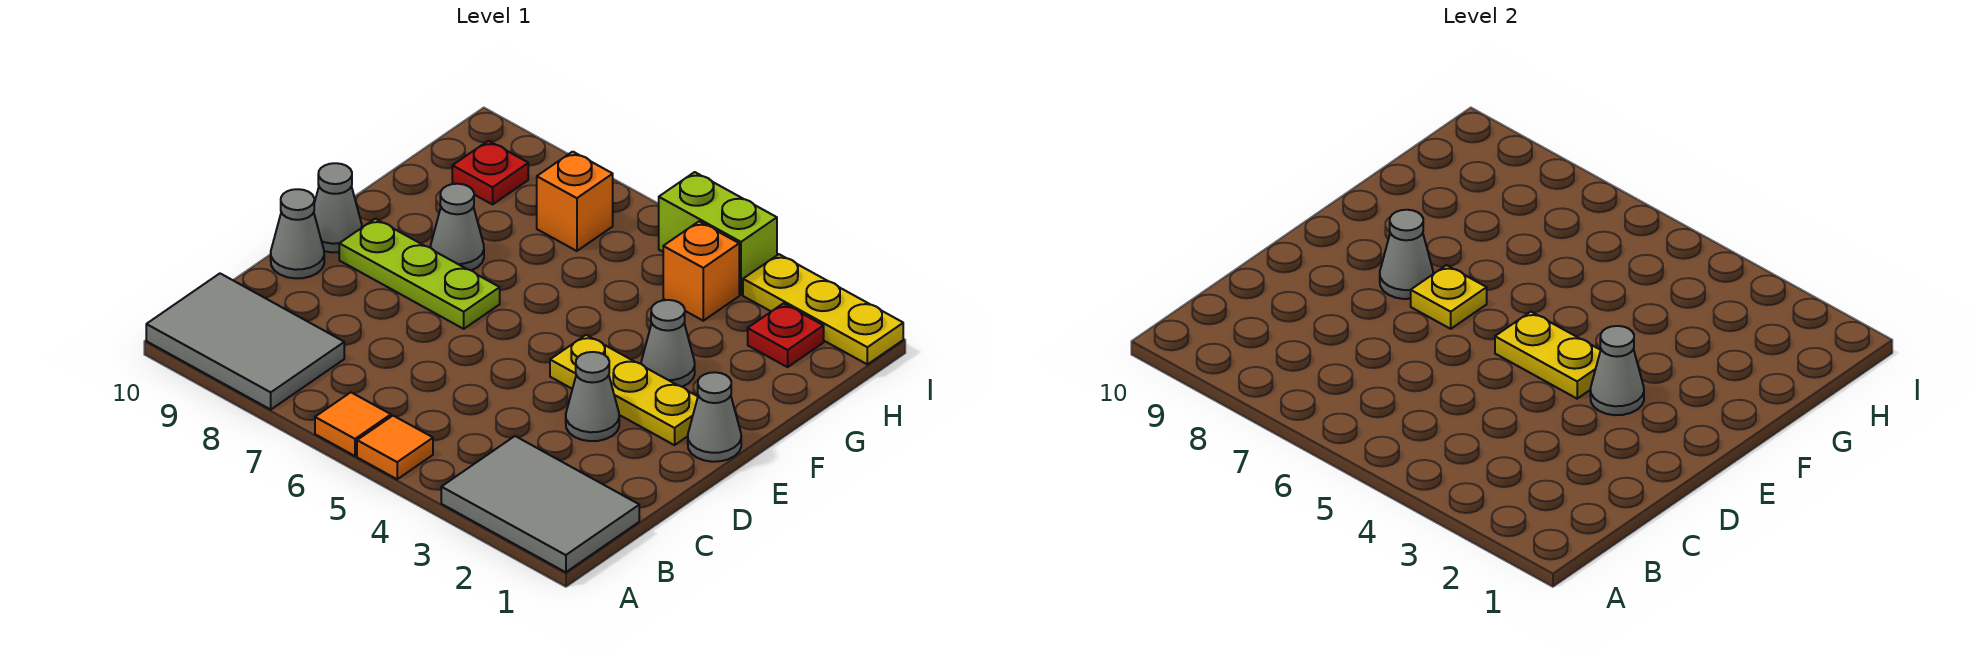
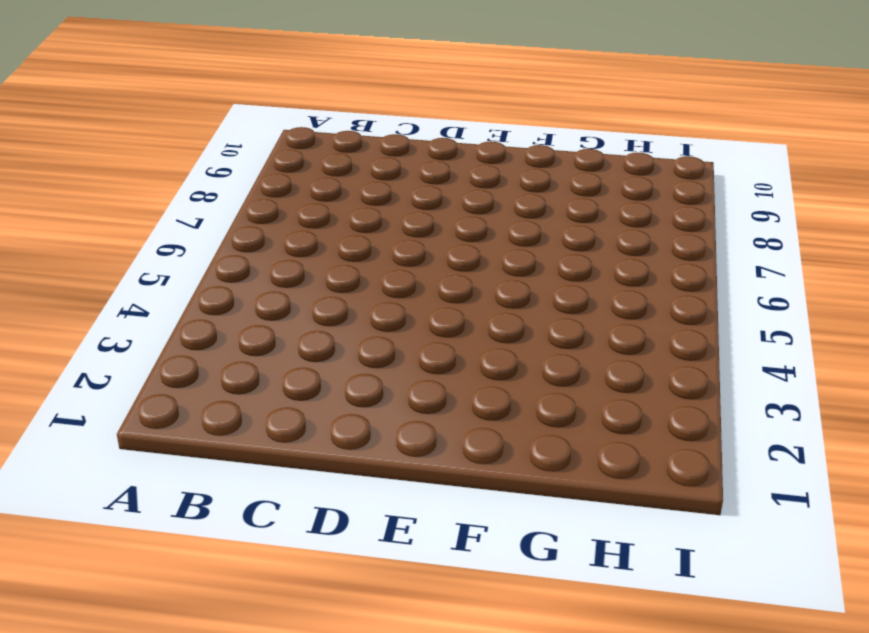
none -> grey 2x3 tile [441,436,639,572]
none -> orange 1x1 tile [357,416,433,479]
none -> orange 1x1 tile [315,392,391,456]

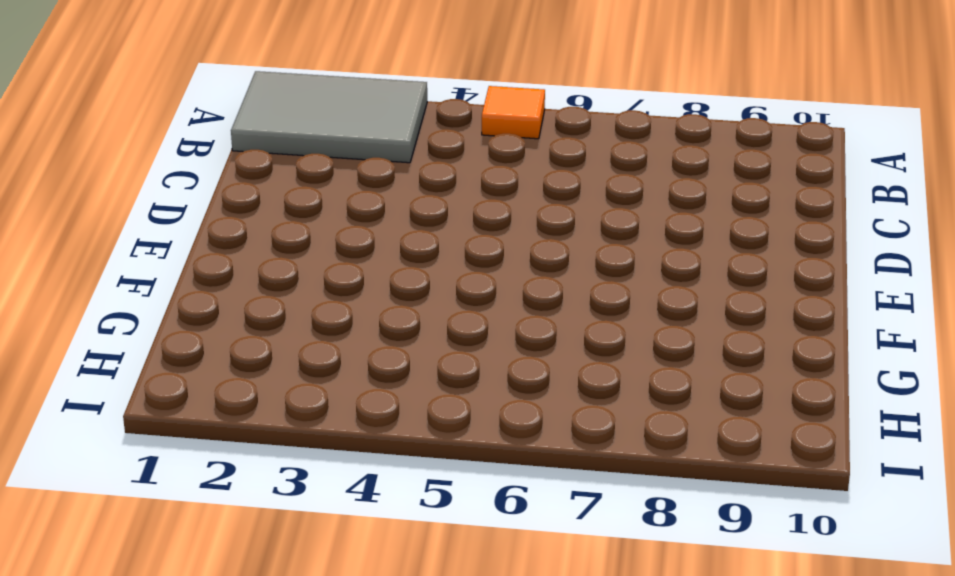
none -> orange 1x1 tile [315,392,391,456]
none -> grey 2x3 tile [146,274,344,409]
none -> grey 1x1 cone [566,352,619,441]

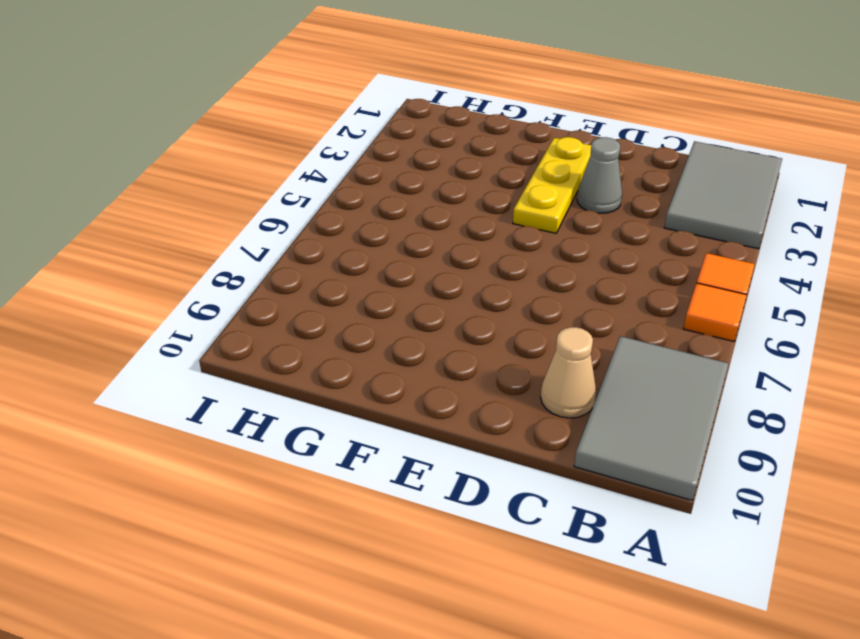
tan 1x1 cone [541,327,596,418] -> none
none -> grey 1x1 cone [271,189,324,278]
none -> grey 1x1 cone [688,372,741,462]
none -> lime 1x3 plate [339,219,500,329]

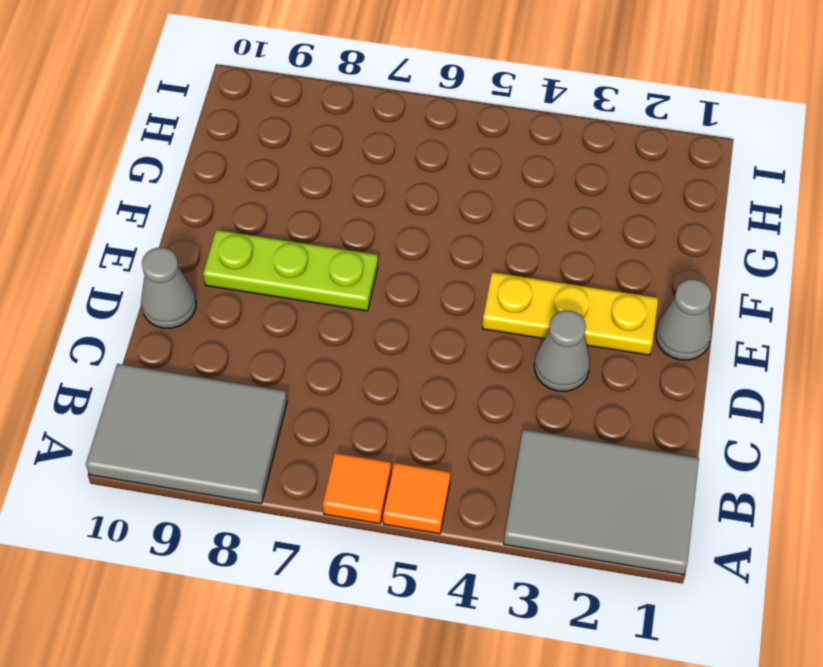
none -> grey 1x1 cone [314,163,362,252]
none -> grey 1x1 cone [641,300,695,387]
none -> grey 1x1 cone [430,184,484,271]

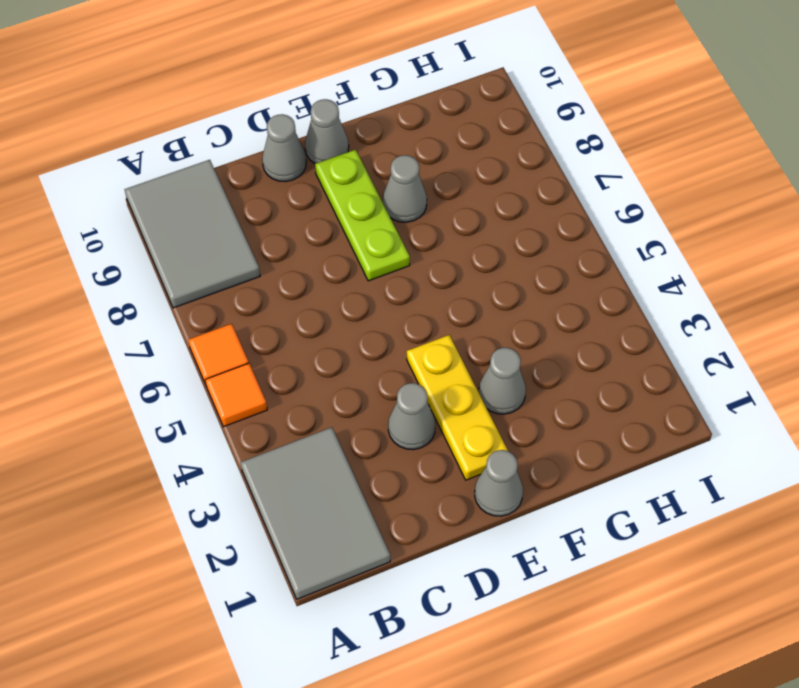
none -> red 1x1 plate [748,303,824,367]
none -> orange 1x1 brick [663,221,739,321]
none -> orange 1x1 brick [537,152,613,251]

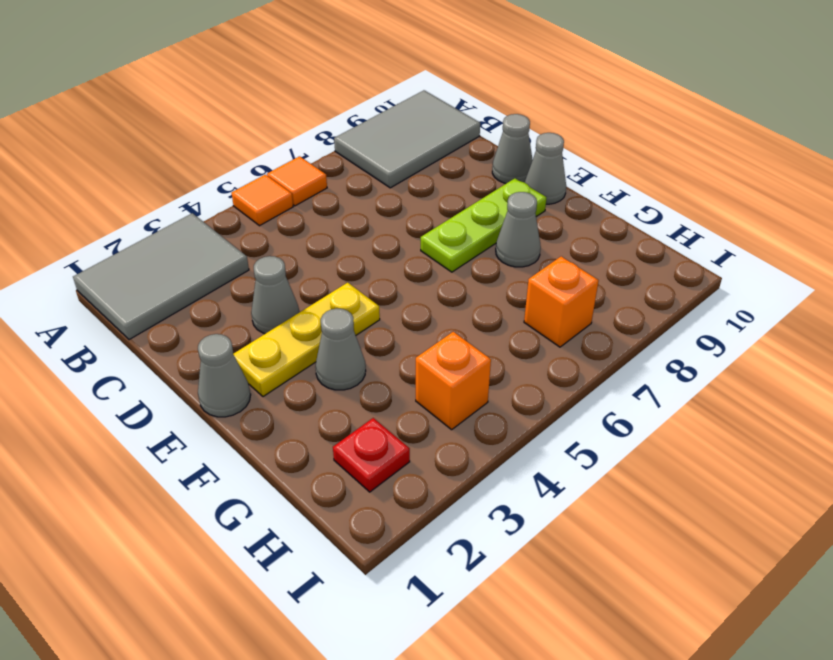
none -> red 1x1 plate [452,141,528,204]
none -> yellow 1x3 plate [743,254,903,364]
none -> lime 1x2 brick [659,172,777,295]

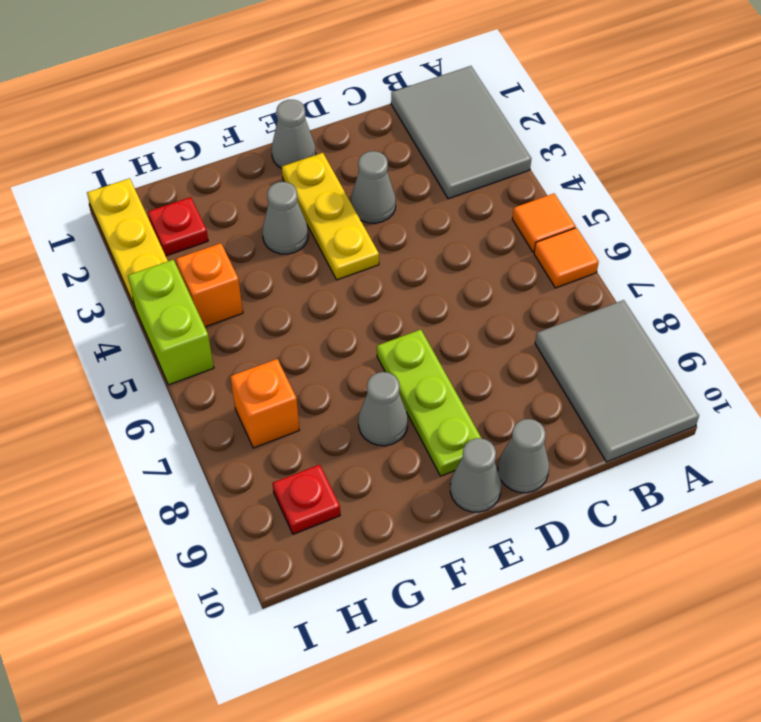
none -> grey 1x1 cone [1590,326,1644,415]
none -> yellow 1x2 plate [1495,312,1601,399]
none -> yellow 1x1 plate [1411,265,1487,329]

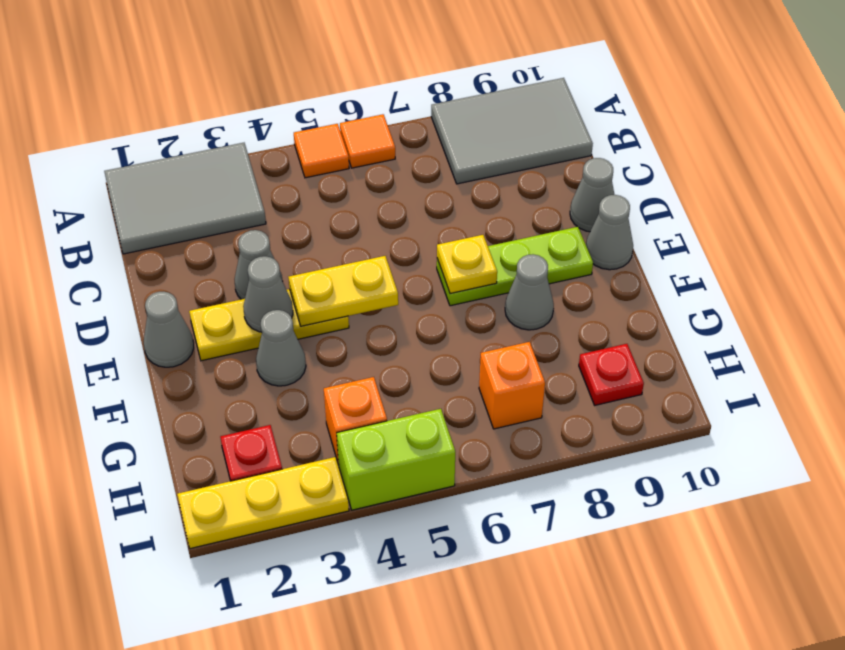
none -> grey 1x1 cone [1380,210,1433,299]

